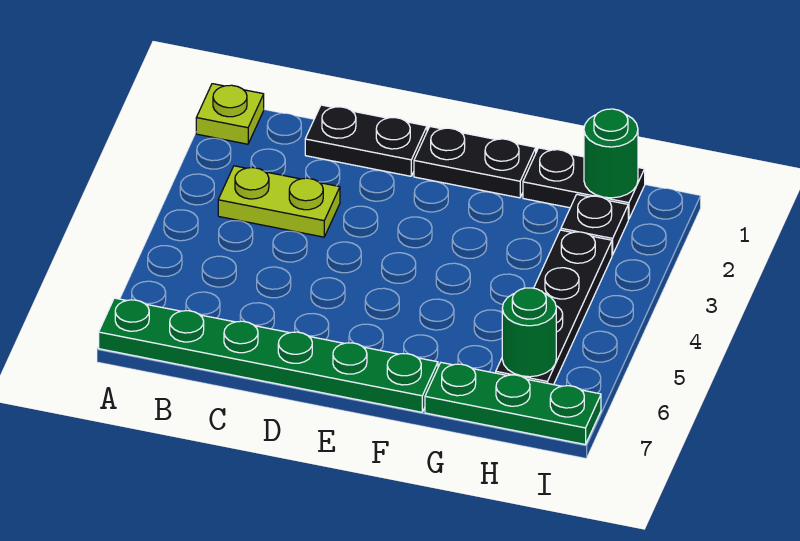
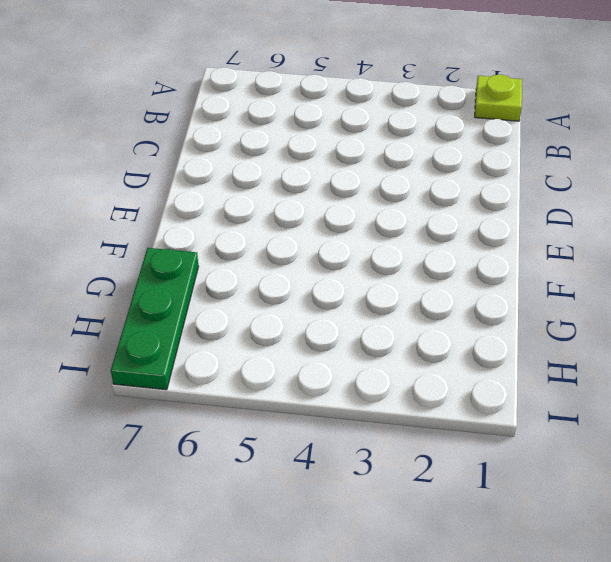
none -> green 1x6 plate [99,298,438,412]
none -> lime 1x2 plate [218,166,340,237]

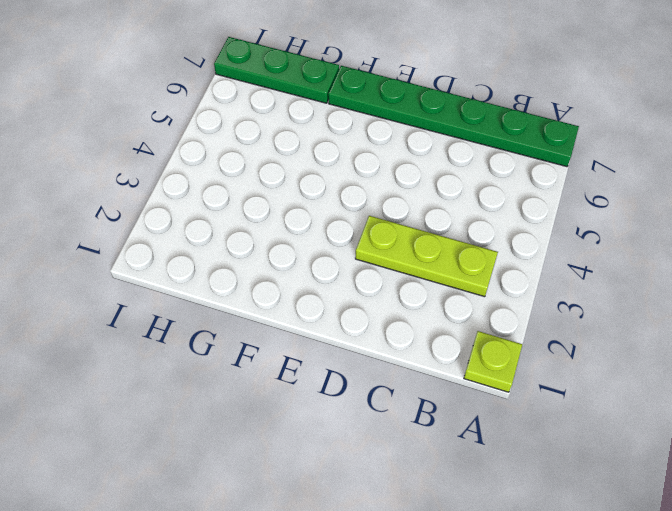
lime 1x3 plate [355,216,498,297] -> lime 1x2 plate [218,166,340,237]
none -> black 1x2 plate [305,105,427,176]
none -> black 1x2 plate [414,127,536,198]

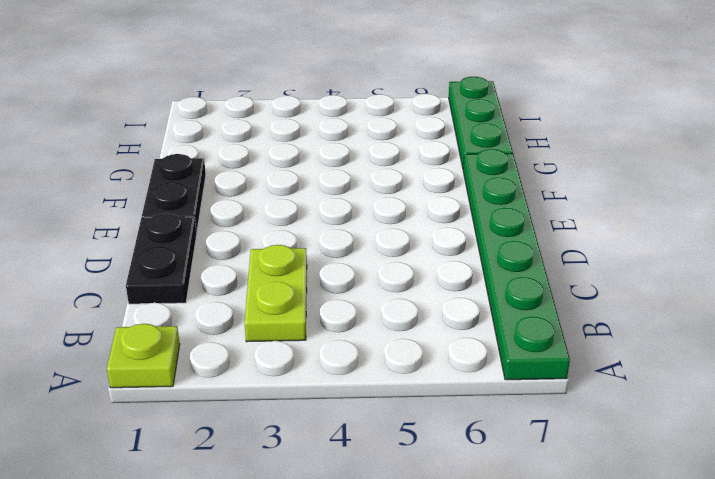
none -> black 1x2 plate [523,148,645,219]
none -> black 1x1 plate [561,194,628,255]

